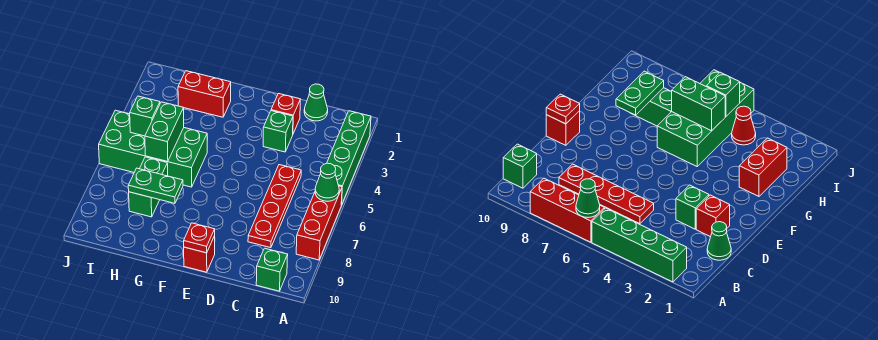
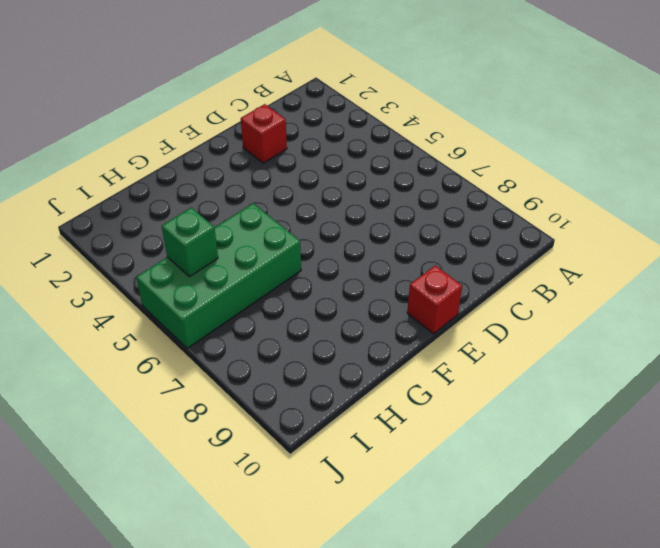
none -> green 1x4 brick [327,111,371,205]
none -> red 1x3 brick [296,186,342,260]
none -> green 1x1 brick [256,248,288,291]

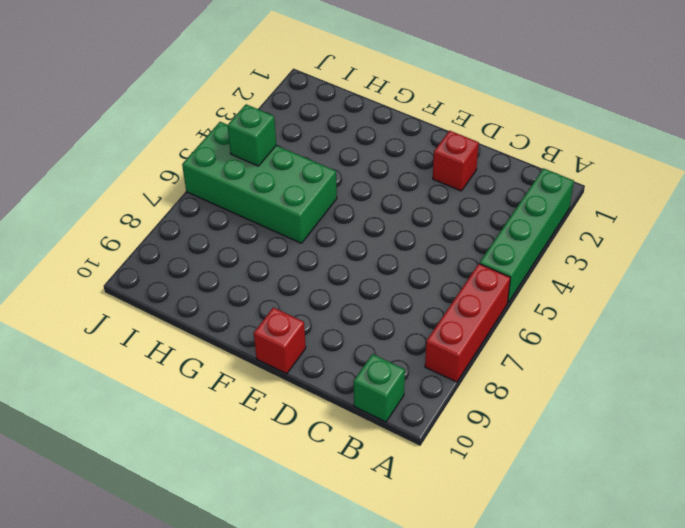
none -> green 1x1 cone [304,84,328,121]
none -> red 1x4 plate [248,165,301,248]
none -> green 1x1 brick [263,111,293,152]

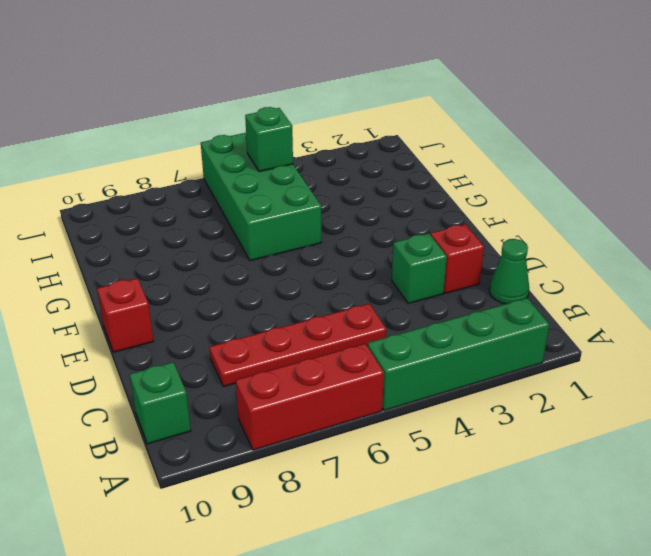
none -> red 1x2 brick [178,71,231,117]
none -> green 1x2 brick [129,157,168,217]
none -> red 1x1 cone [732,106,756,145]

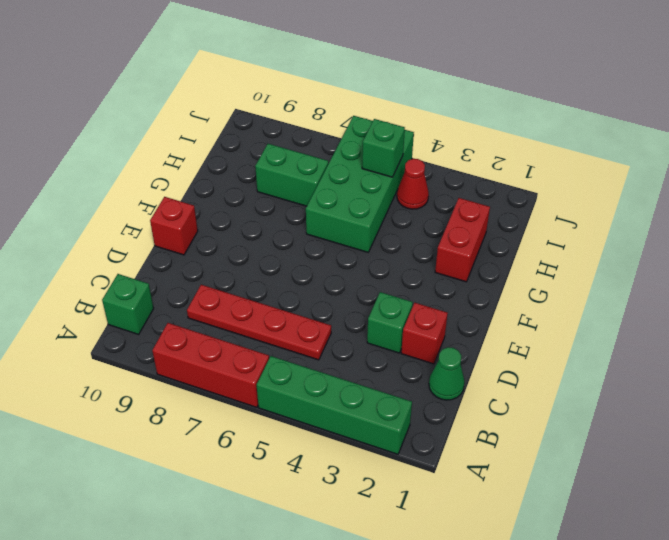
none -> green 1x1 cone [315,163,339,201]
none -> red 1x1 plate [184,223,215,253]
none -> green 1x2 plate [128,168,183,203]

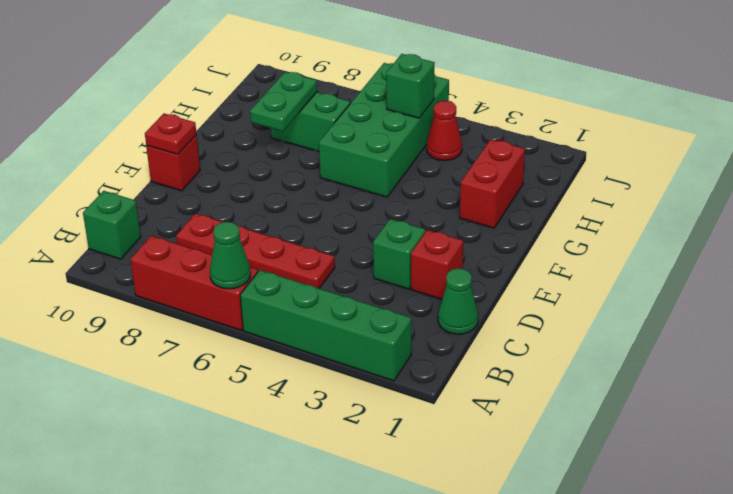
none -> green 1x2 brick [145,102,184,162]

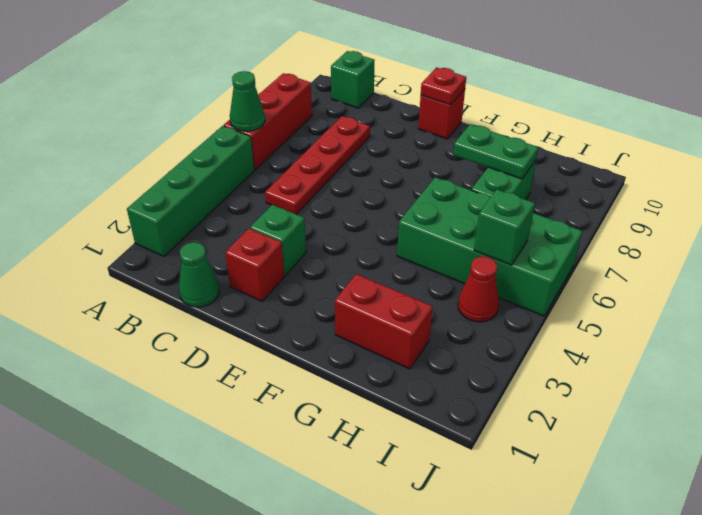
none -> green 1x2 brick [145,102,184,162]

